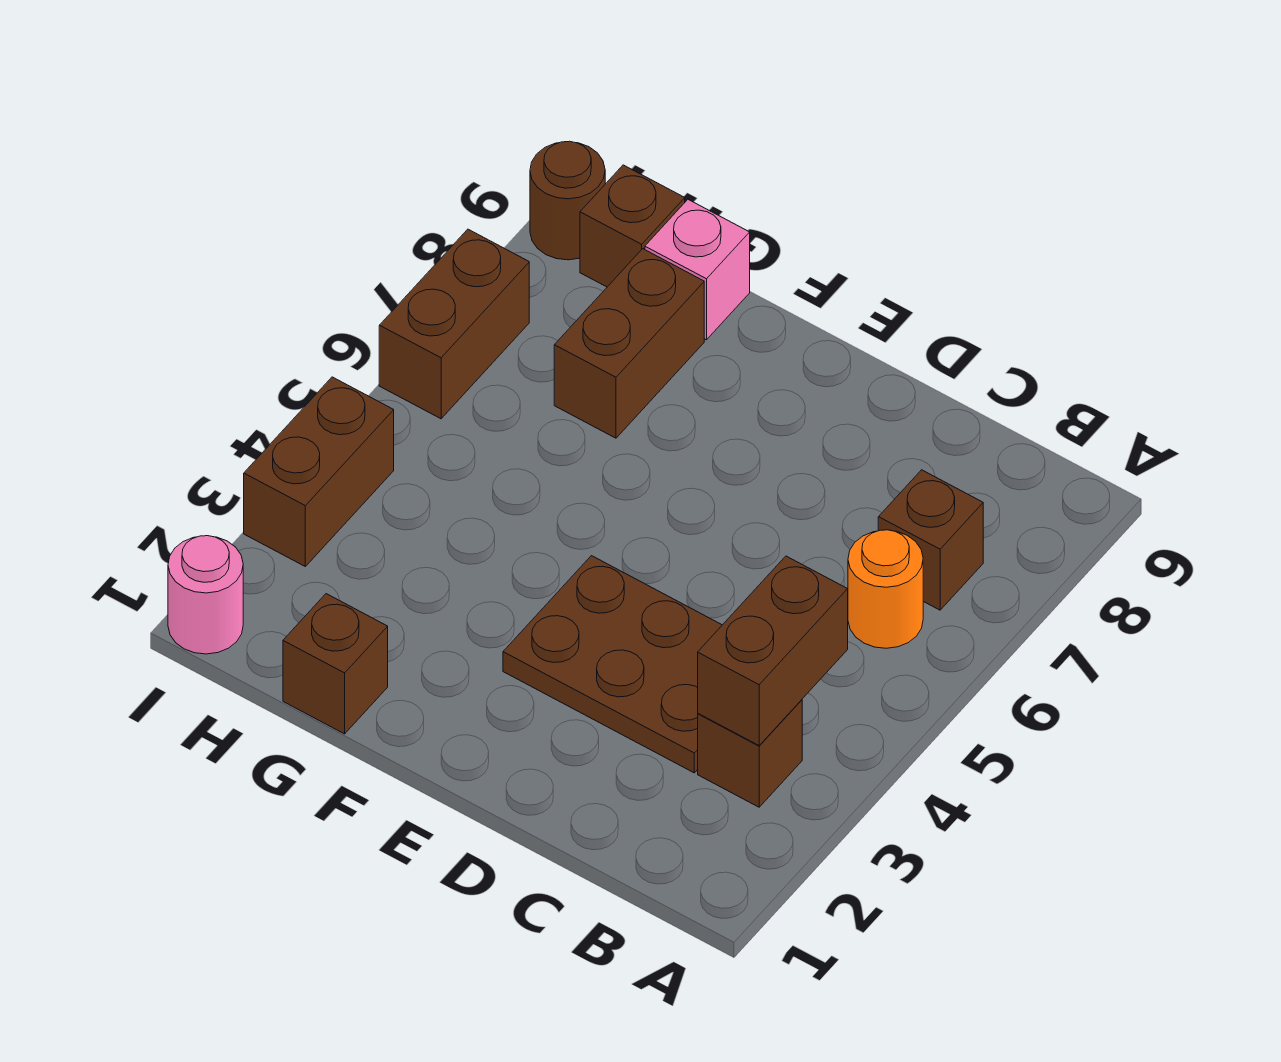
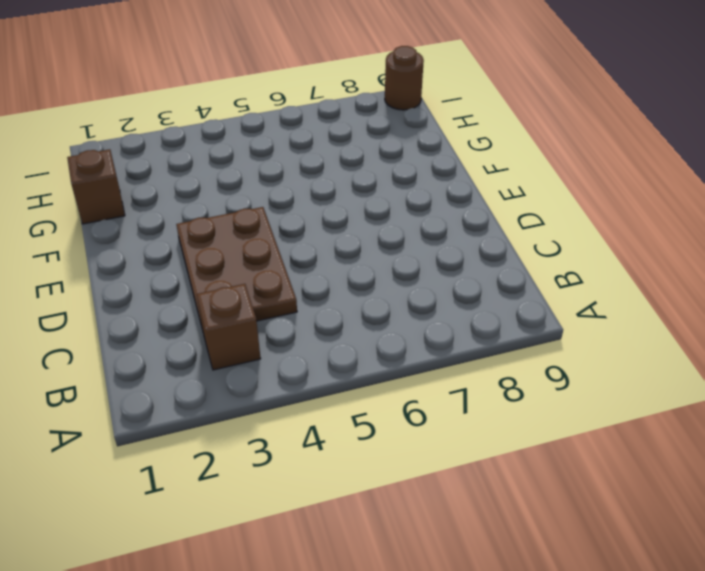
none -> orange 1x1 round brick [848,530,923,648]
none -> brown 1x1 brick [878,470,983,610]
none -> brown 1x2 brick [554,249,704,438]

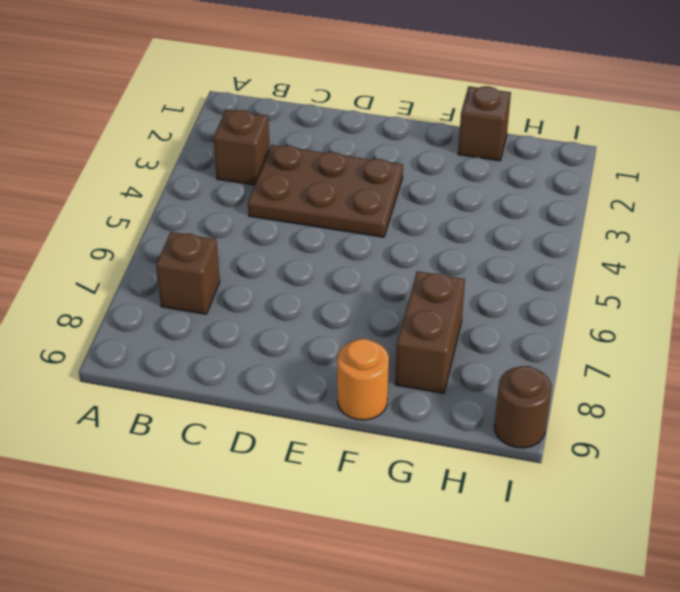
orange 1x1 round brick [337,339,389,420] -> orange 1x1 round brick moved to [848,530,923,648]
none -> pink 1x1 brick [645,200,750,340]
none -> brown 1x1 brick [580,165,685,287]
none -> pink 1x1 round brick [168,536,243,654]

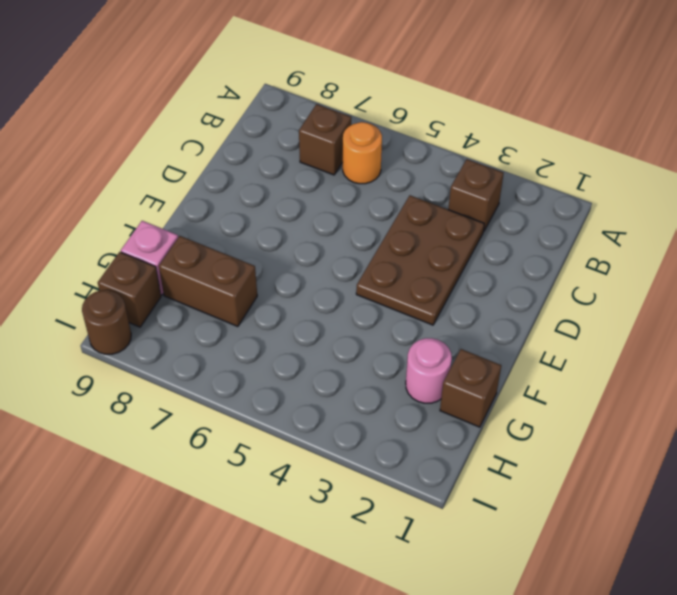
pink 1x1 round brick [406,338,452,403] -> pink 1x1 round brick moved to [168,536,243,654]
none -> brown 1x2 brick [244,377,394,566]
none -> brown 1x2 brick [379,229,529,419]
none -> brown 1x2 brick [698,556,848,745]

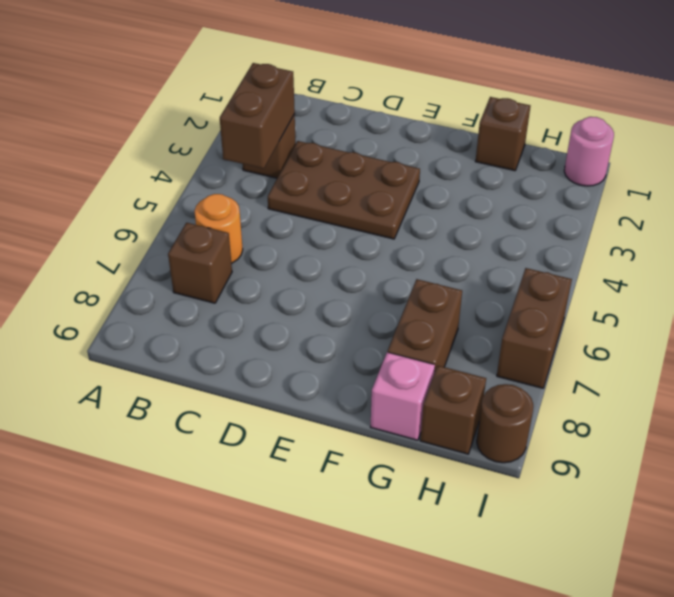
none -> brown 1x2 brick [244,377,394,566]

